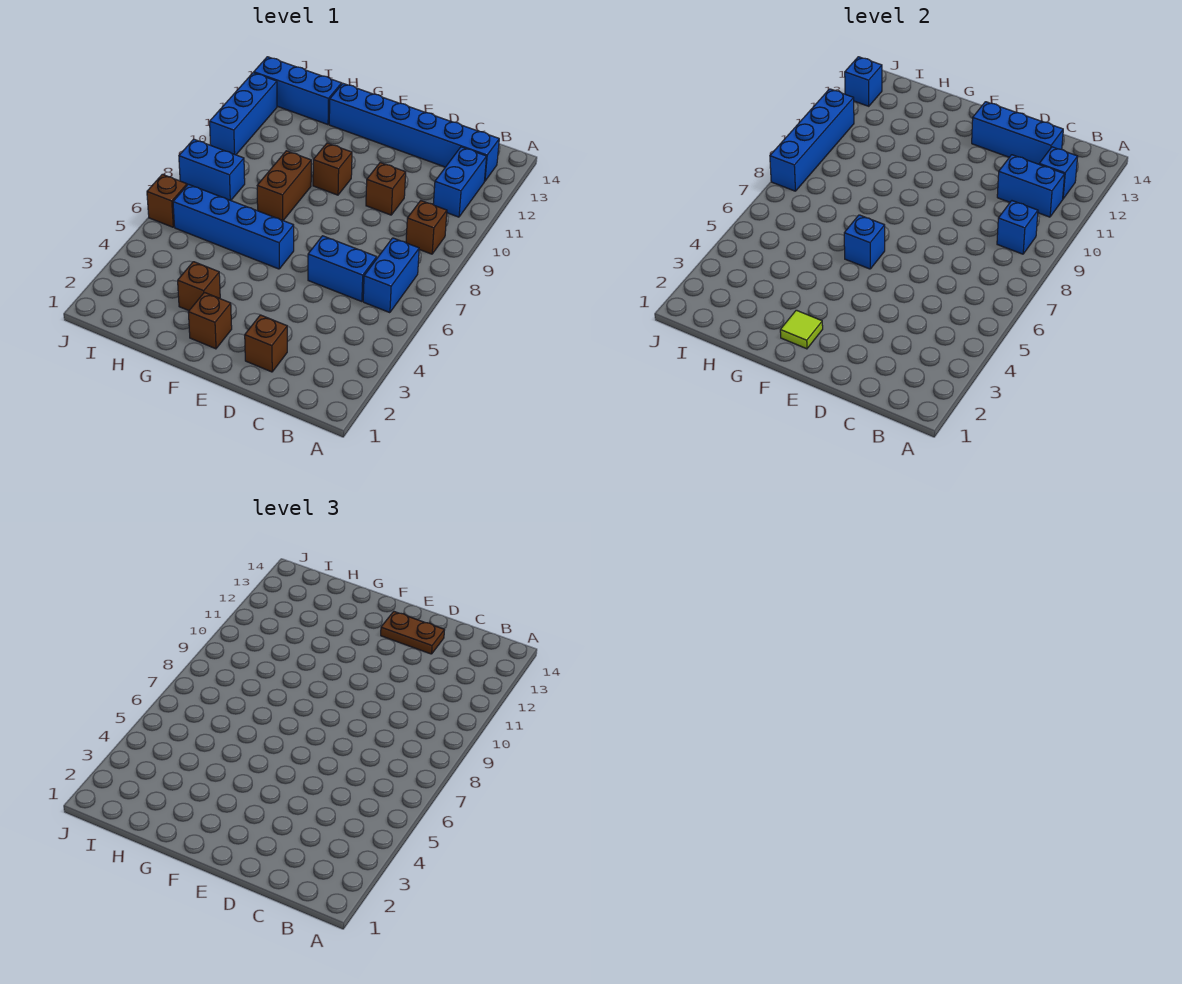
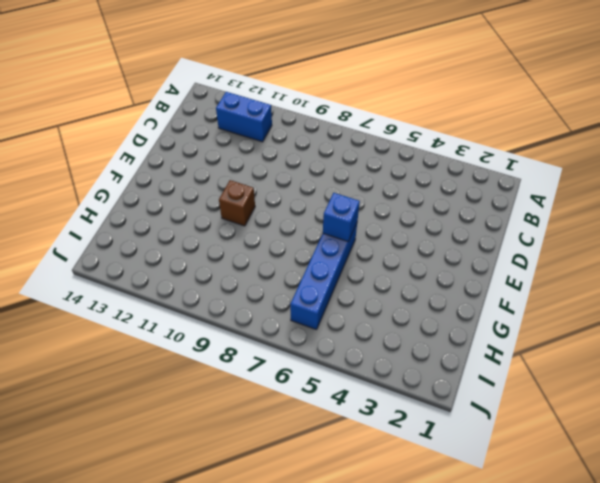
none -> blue 1x2 brick [363,238,419,313]
none -> brown 1x1 brick [406,201,447,254]
none -> blue 1x6 brick [329,84,499,181]

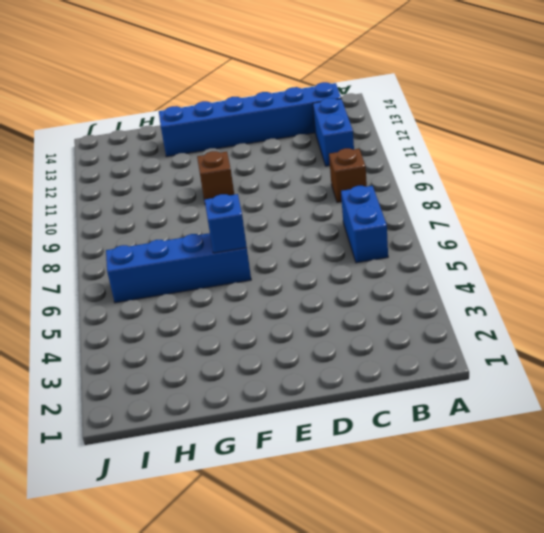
none -> blue 1x2 brick [308,236,377,302]
none -> brown 1x1 brick [245,315,287,372]
none -> brown 1x1 brick [366,163,406,215]

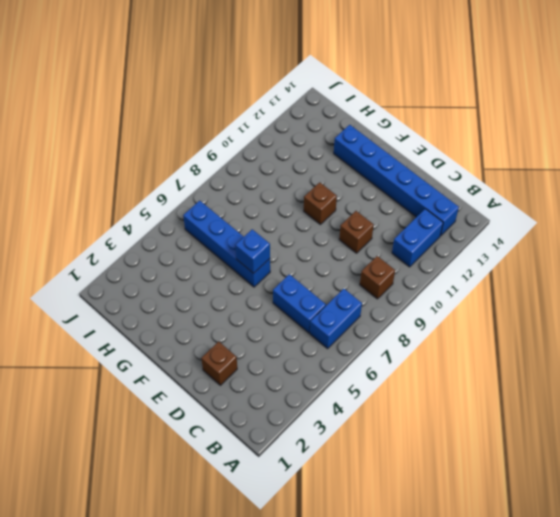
none -> brown 1x1 brick [188,292,232,349]
none -> brown 1x1 brick [178,262,220,311]
none -> brown 1x2 brick [257,151,311,220]

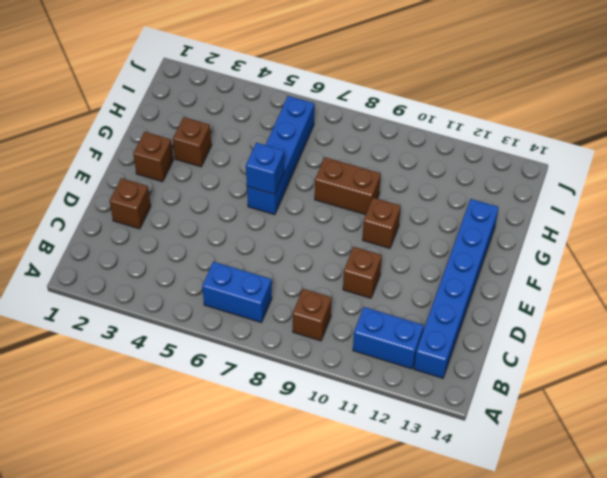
none -> blue 1x2 brick [308,236,377,302]
none -> blue 1x3 brick [254,57,342,125]
none -> blue 1x2 brick [179,139,245,200]

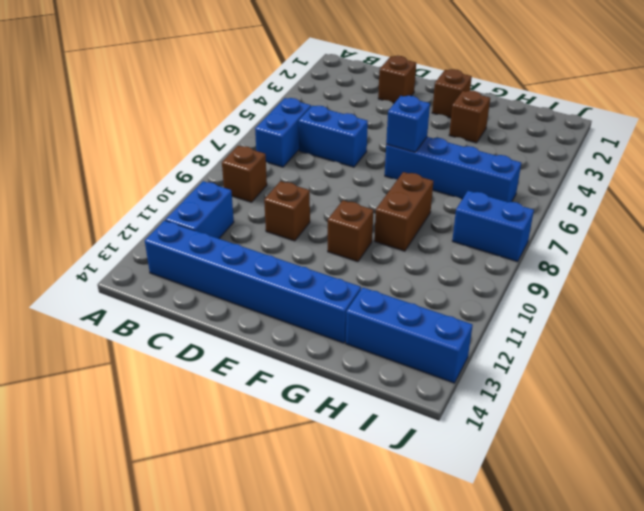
none -> brown 1x1 brick [147,174,187,227]
none -> blue 1x3 brick [210,73,277,155]
none -> blue 1x1 brick [997,201,1038,254]

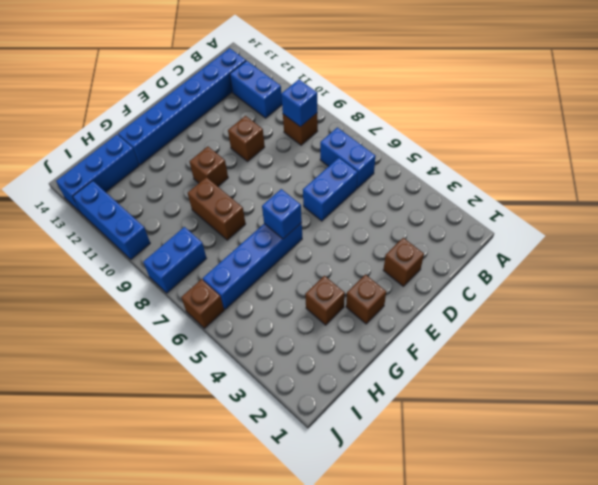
none -> blue 1x2 brick [997,155,1065,217]
none -> blue 1x1 brick [1039,147,1078,199]
none -> blue 1x3 brick [972,102,1063,164]

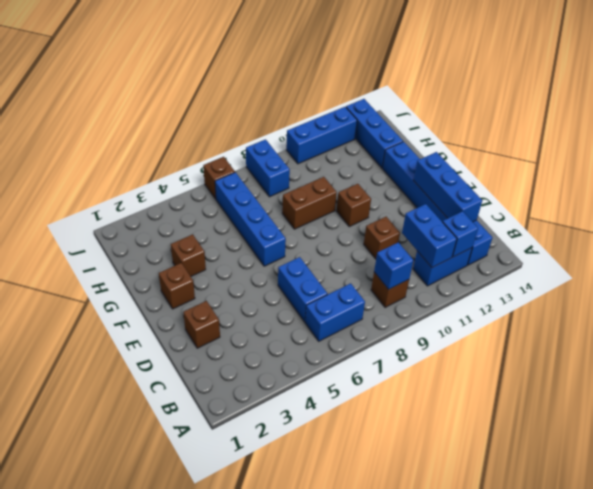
none -> lime 1x1 tile [780,310,823,349]
none -> blue 1x1 brick [844,215,885,269]
none -> blue 1x4 brick [770,89,854,191]

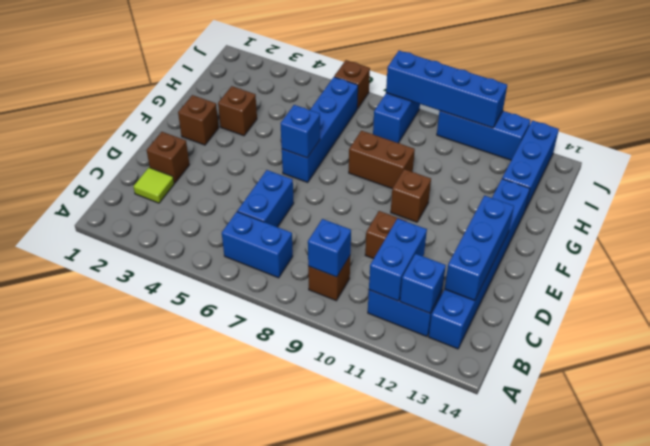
lime 1x1 tile [133,168,174,203] -> lime 1x1 tile moved to [780,310,823,349]
none -> blue 1x1 brick [845,57,882,106]
none -> brown 1x2 plate [381,612,444,654]

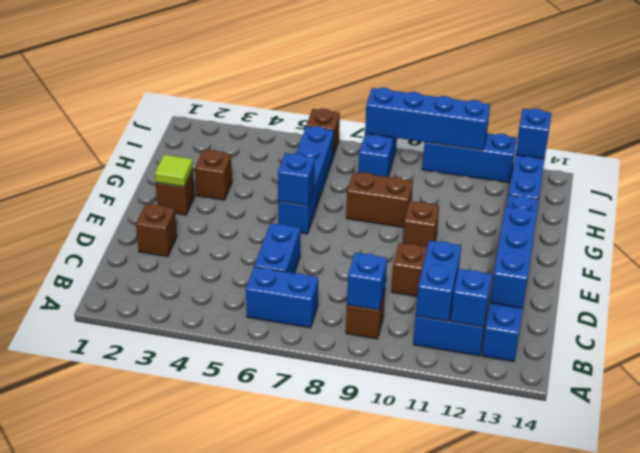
none -> brown 1x2 plate [381,612,444,654]

